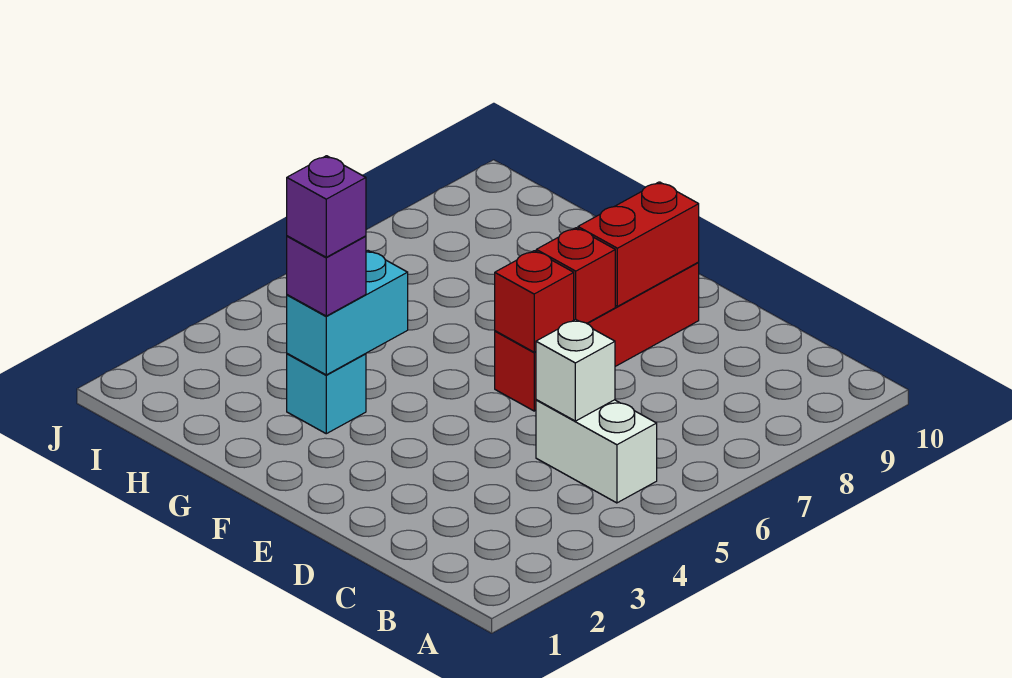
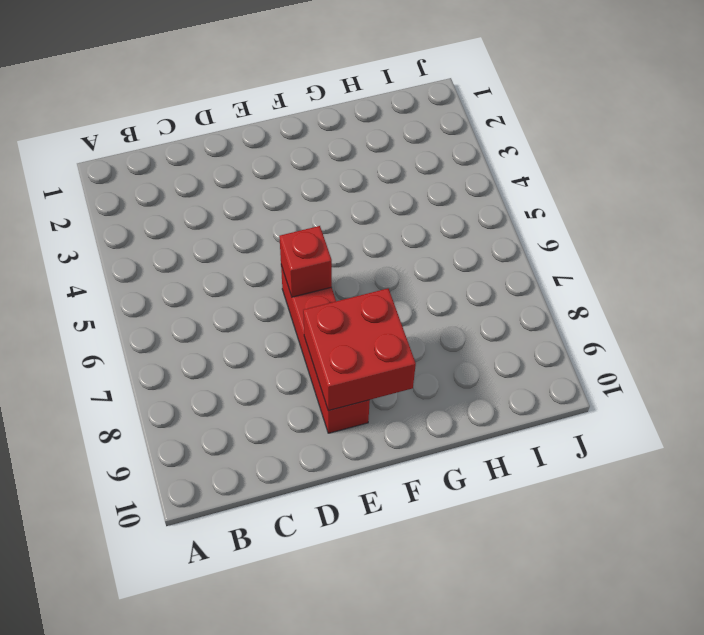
red 2x2 brick [303,289,416,411] -> red 1x2 brick [578,182,699,306]
none -> white 1x2 brick [536,400,657,503]
none -> cyan 1x1 brick [287,354,366,434]

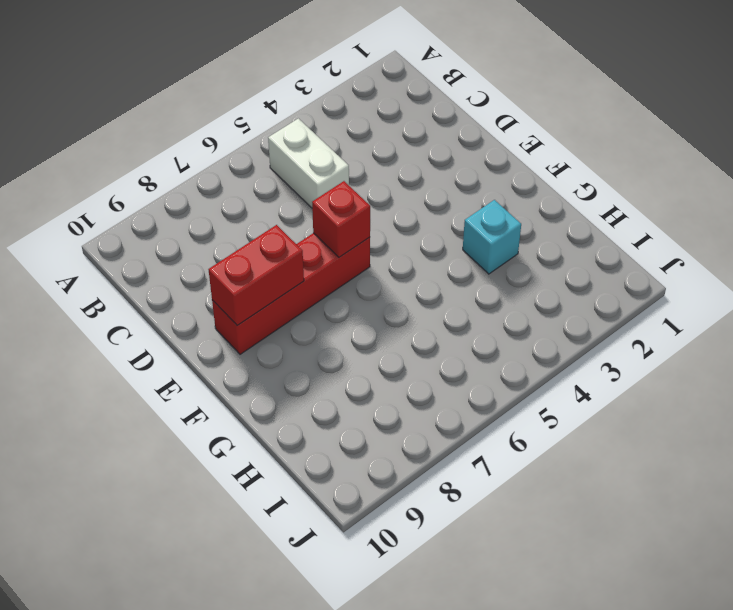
none -> white 1x1 brick [536,319,615,421]
none -> red 1x1 brick [536,228,615,323]

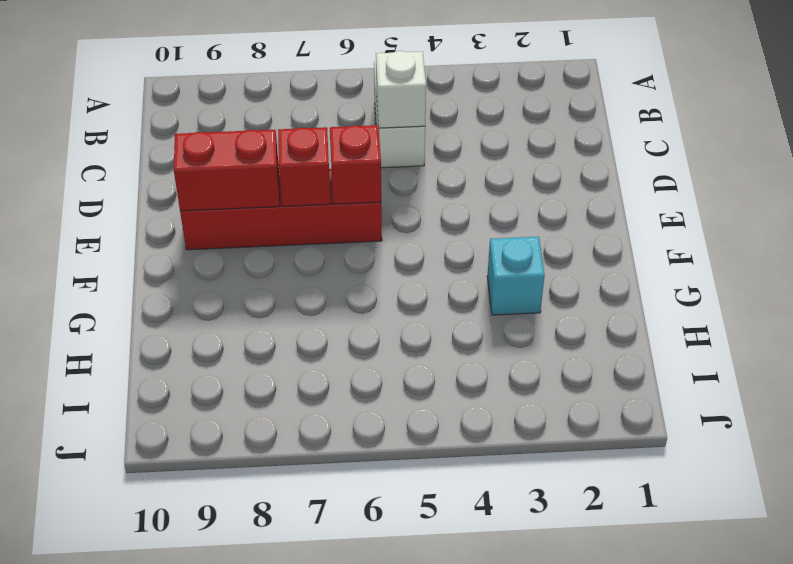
none -> cyan 1x2 brick [287,251,408,375]
none -> purple 1x1 brick [287,236,366,316]

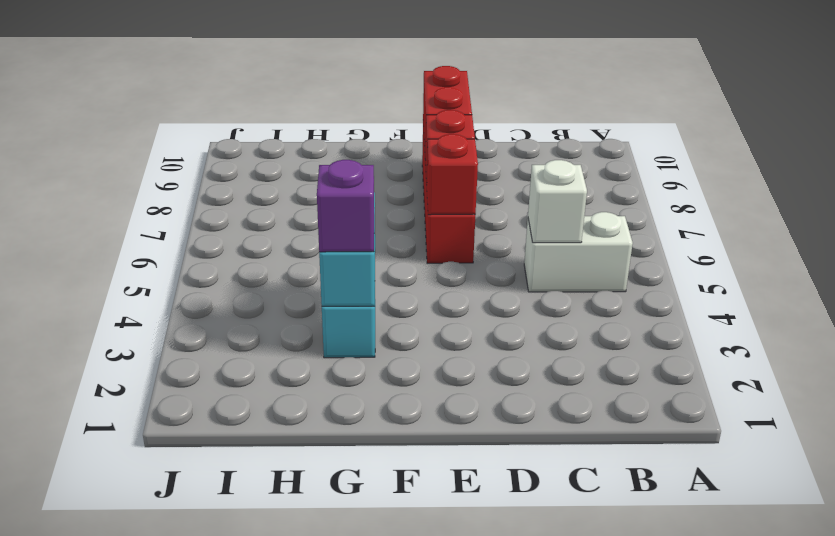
none -> purple 1x1 brick [287,156,366,257]

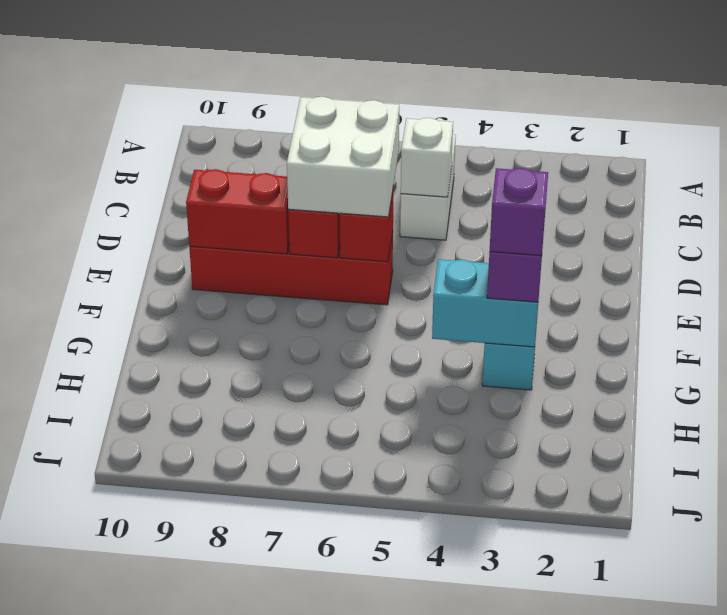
white 2x2 brick [287,97,399,217] -> none

